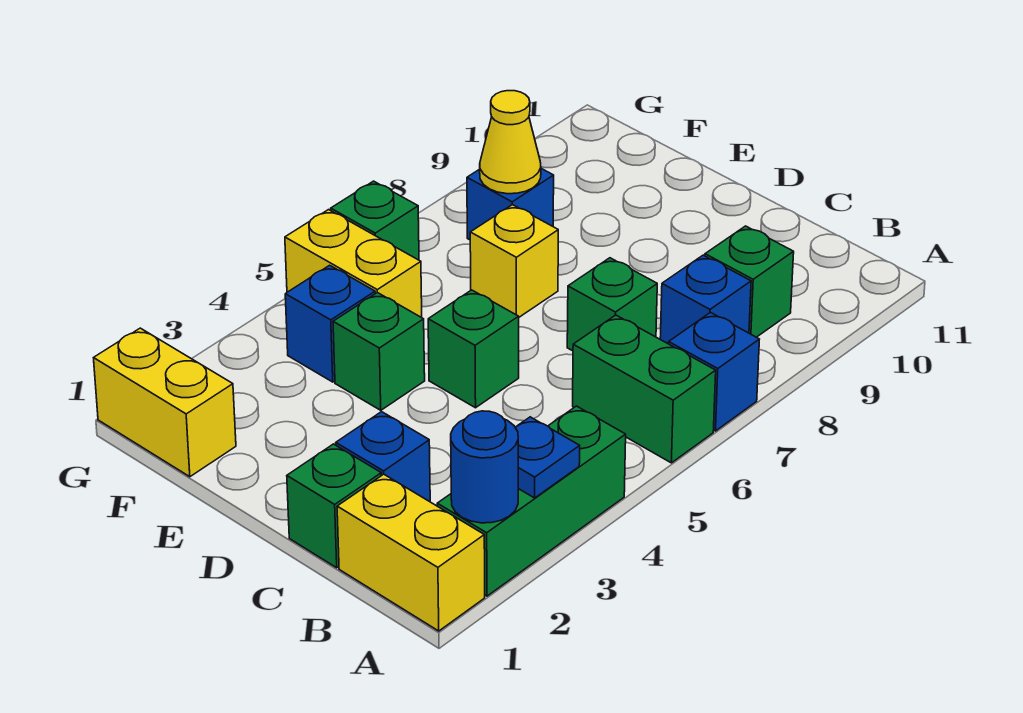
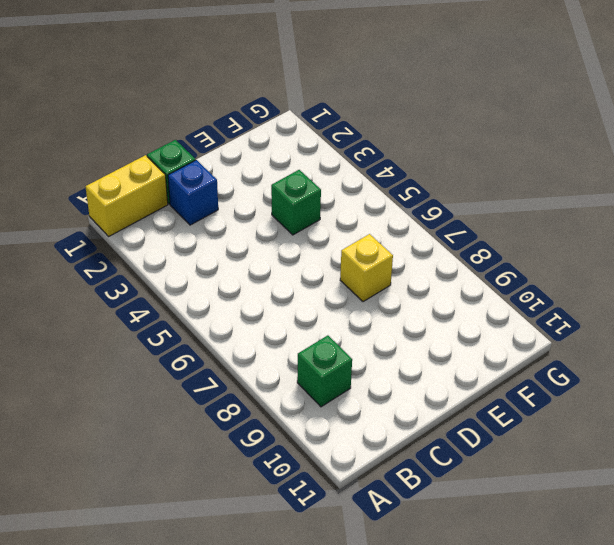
none -> green 1x3 brick [437,406,626,596]
none -> green 1x2 brick [573,315,716,463]
none -> blue 1x1 brick [669,313,759,431]

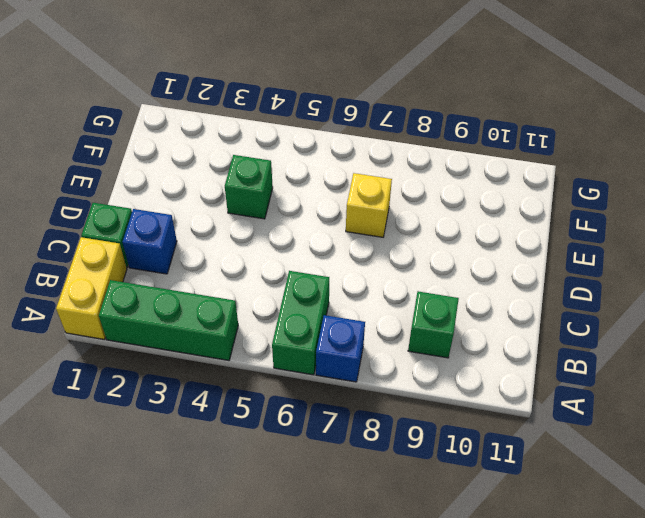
none -> blue 1x1 brick [660,255,751,344]
none -> green 1x1 brick [567,258,657,351]
none -> green 1x1 brick [428,290,519,408]

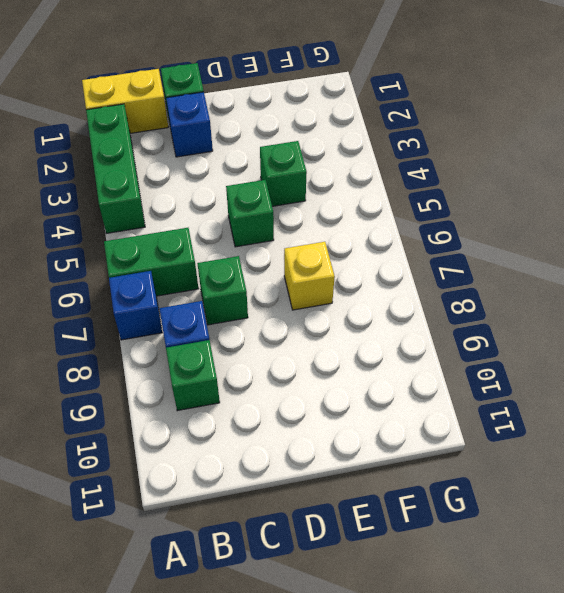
none -> yellow 1x2 brick [94,328,236,477]
none -> blue 1x1 brick [285,265,375,382]
none -> yellow 1x2 brick [285,210,422,317]

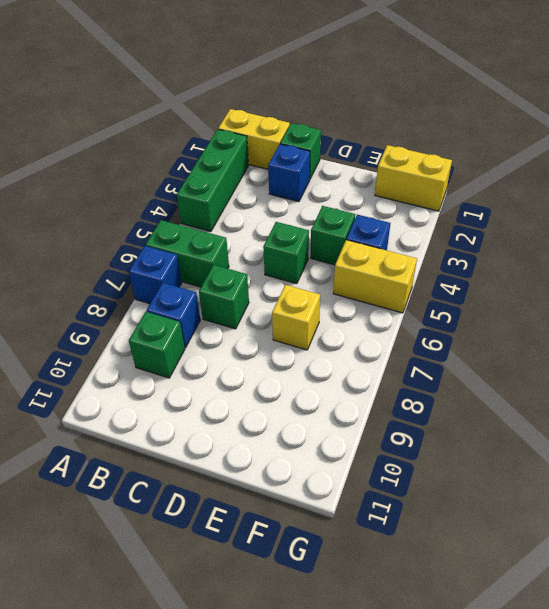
none -> blue 1x1 brick [467,169,554,240]
none -> green 1x1 brick [331,181,419,260]
none -> blue 1x1 round brick [451,411,518,523]

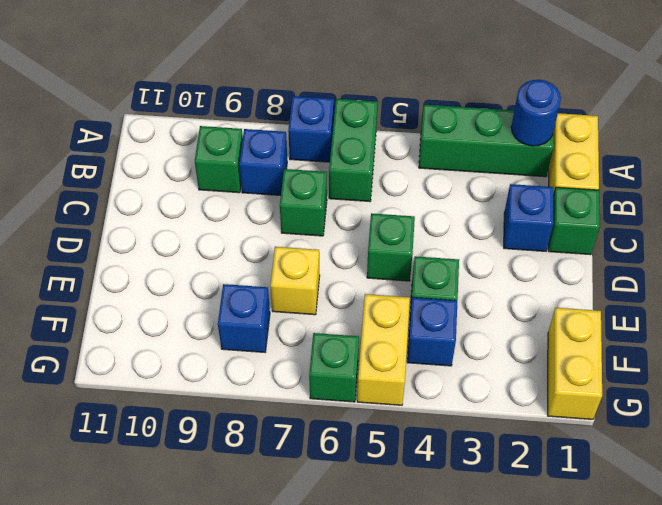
none -> blue 1x1 plate [515,417,580,498]
none -> yellow 1x1 cone [480,91,541,194]

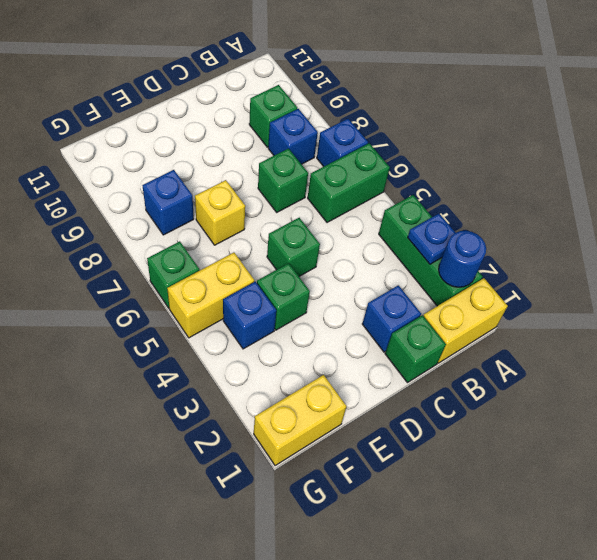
none -> yellow 1x1 cone [480,91,541,194]

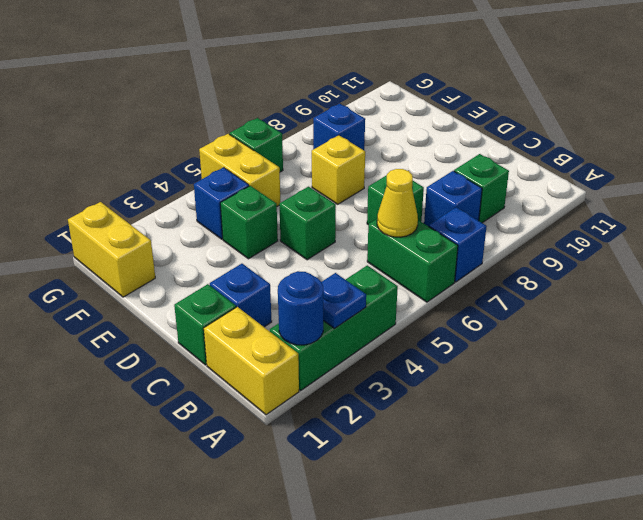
yellow 1x1 cone [377,169,418,237] -> yellow 1x1 cone moved to [480,91,541,194]

